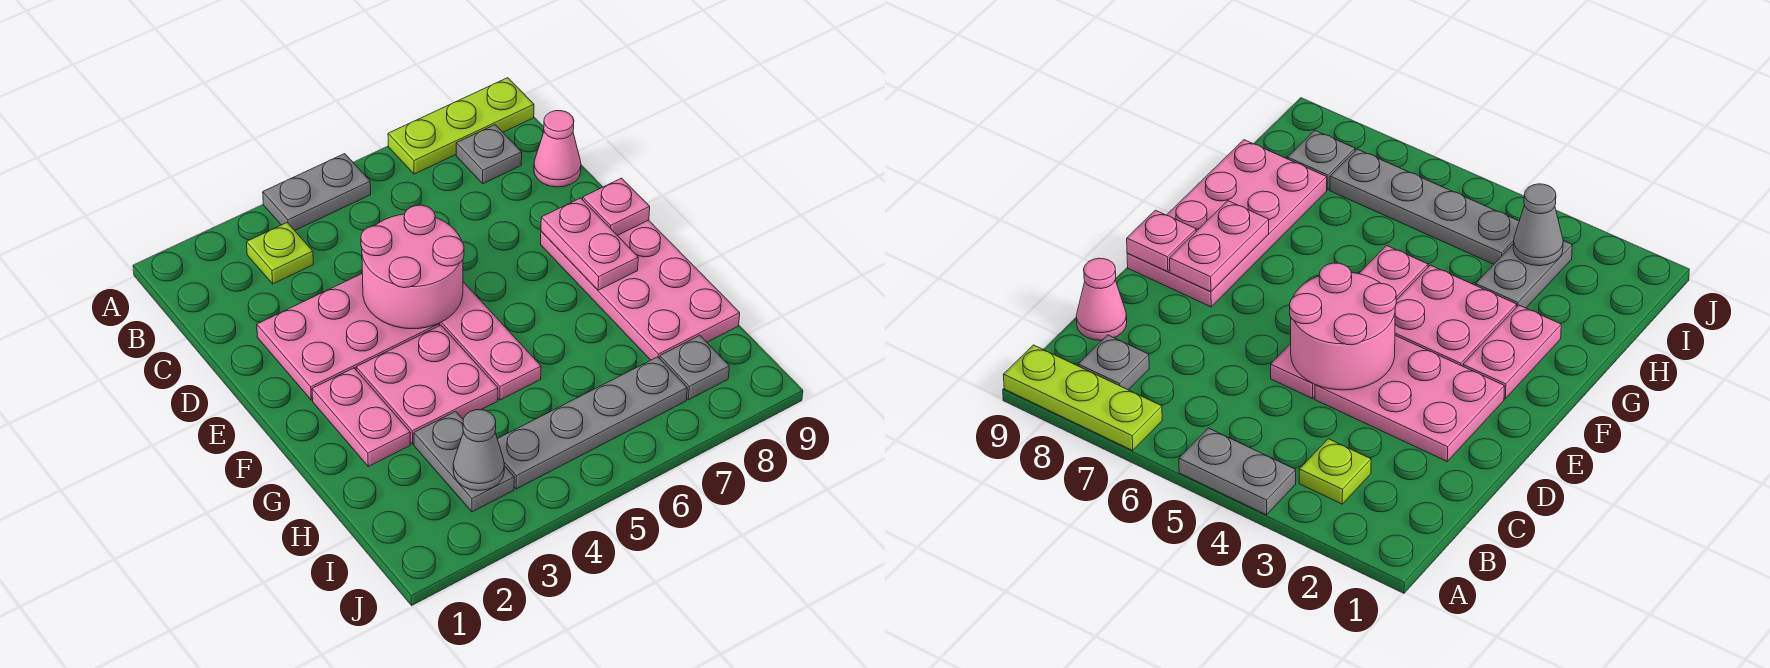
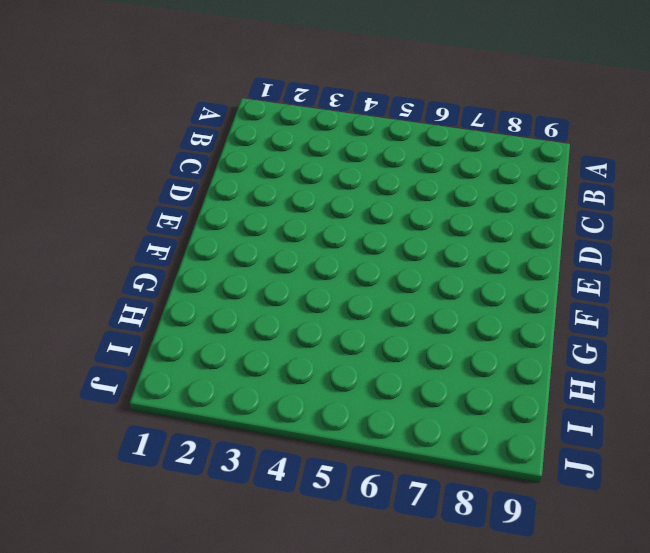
none -> grey 1x2 plate [263,154,371,230]
none -> lime 1x3 plate [388,78,534,174]
none -> lime 1x1 plate [247,223,313,284]

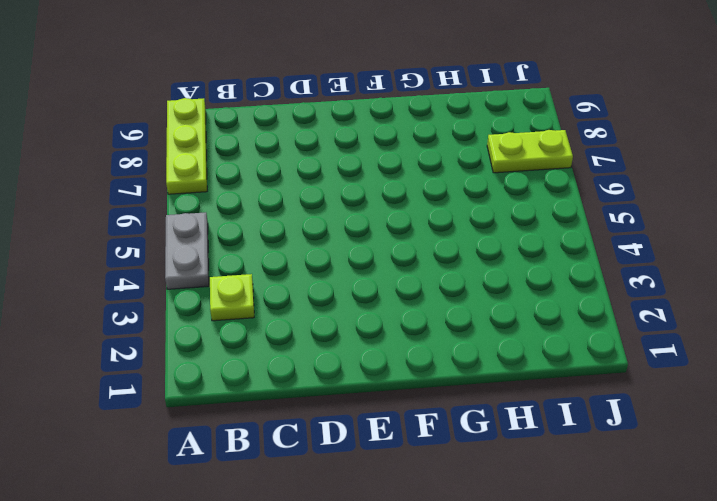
lime 1x2 plate [487,130,573,173] -> grey 1x4 plate [497,357,687,489]
none -> grey 1x1 plate [456,125,522,184]
none -> pink 1x1 cone [534,111,581,187]
none -> pink 2x3 plate [257,273,440,400]

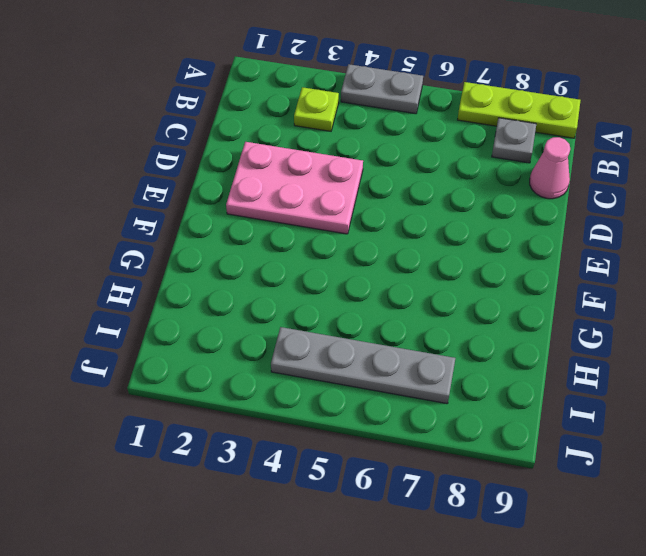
none -> pink 1x4 plate [439,282,541,400]
none -> pink 2x4 plate [541,220,740,360]
none -> pink 1x2 plate [312,368,410,466]

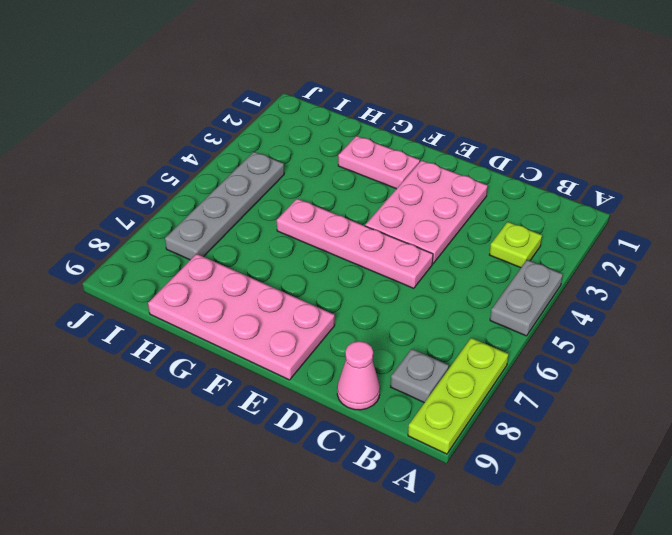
none -> pink 2x2 plate [356,325,498,444]
none -> grey 1x2 plate [414,411,514,512]
none -> grey 1x1 plate [660,335,729,400]

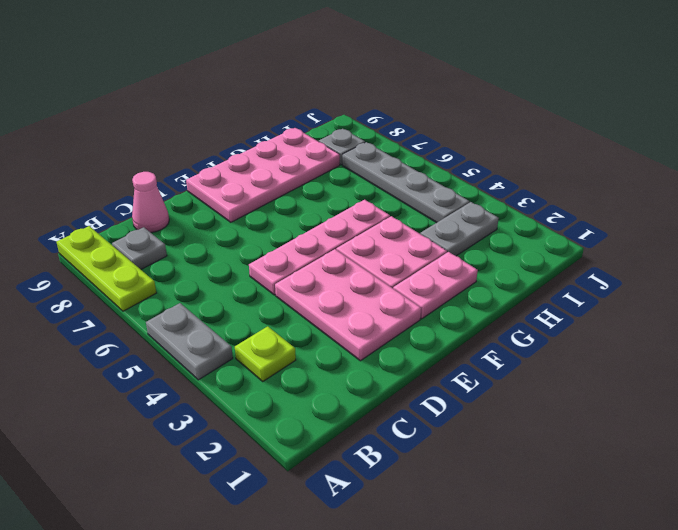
none -> pink 2x2 round brick [361,205,464,329]
none -> pink 1x2 plate [541,198,638,290]
none -> pink 1x1 plate [583,178,650,236]

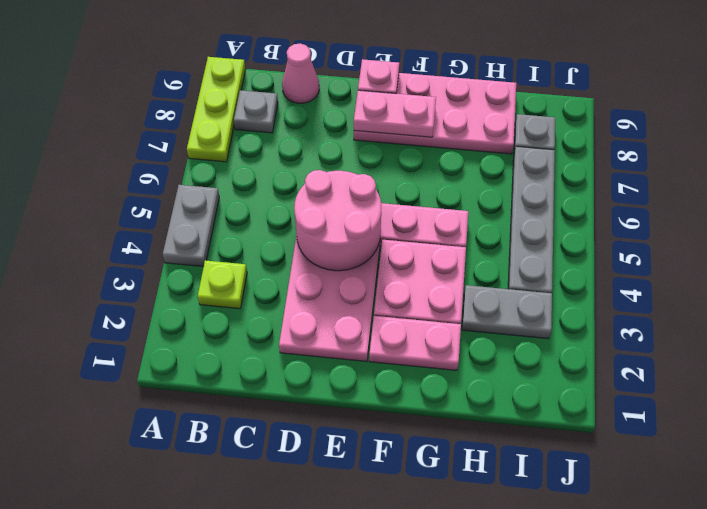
none -> grey 1x1 cone [453,410,504,491]

